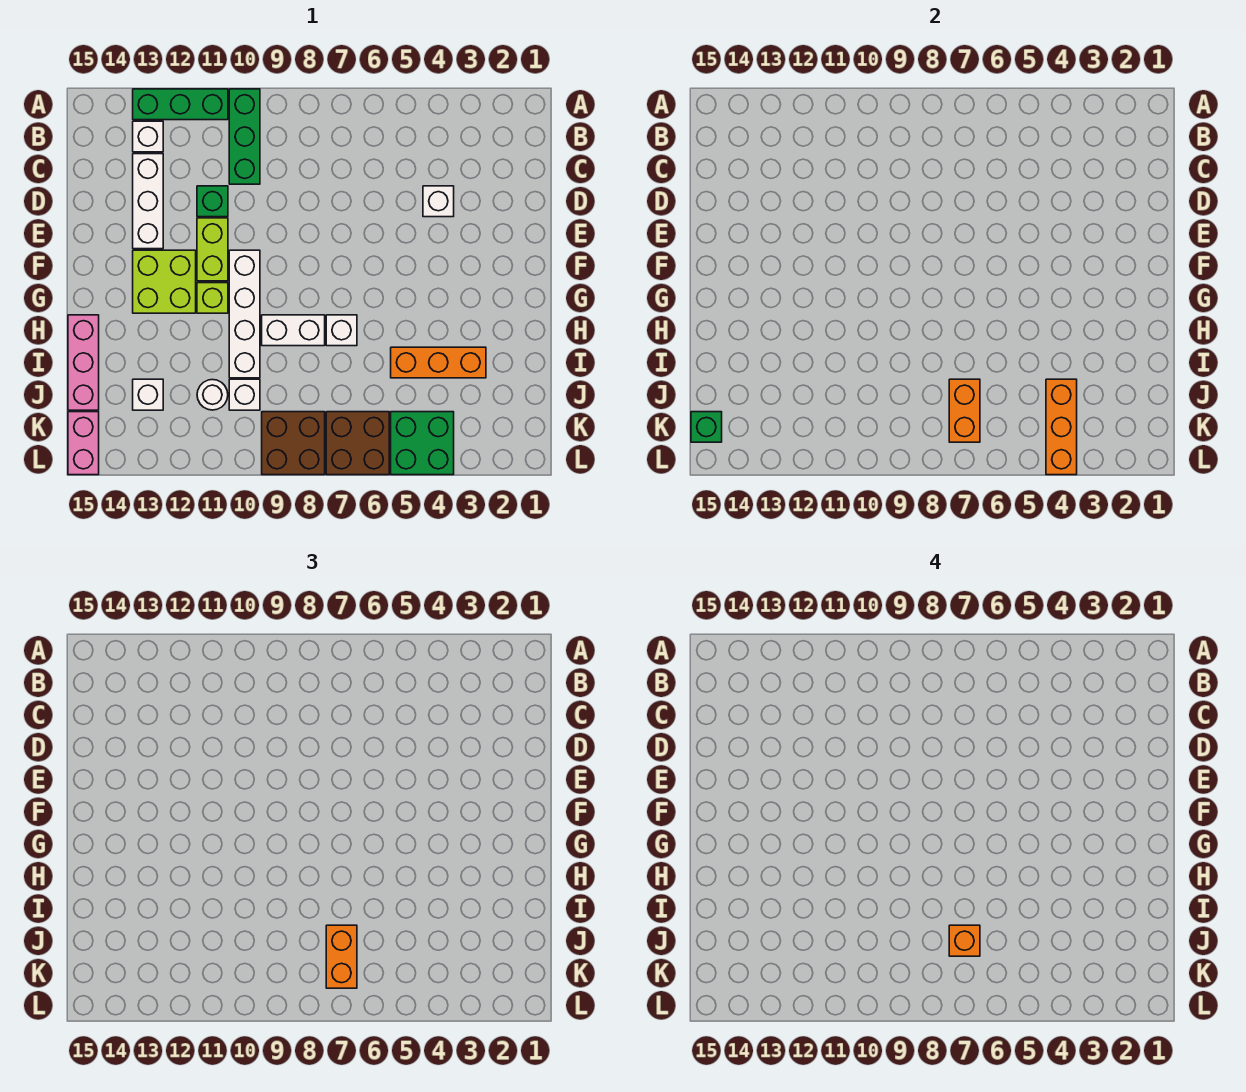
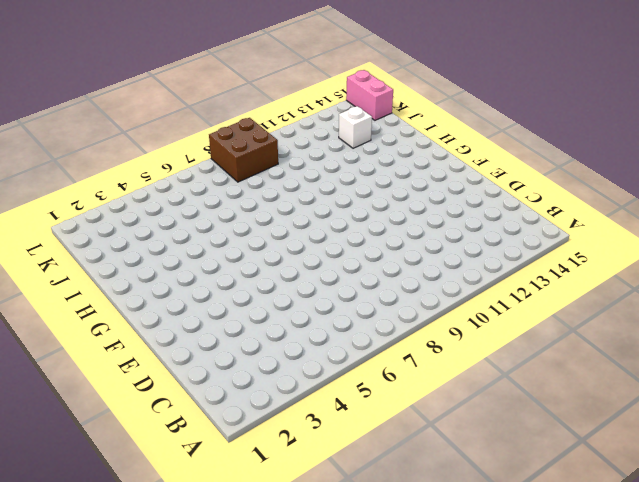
none -> green 1x3 brick [229,89,260,184]
none -> green 1x3 brick [133,89,228,120]
none -> white 1x1 brick [133,121,163,152]

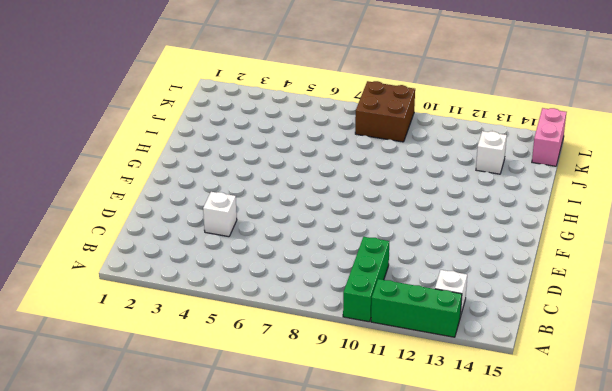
none -> white 1x3 brick [133,154,163,249]
none -> green 1x1 brick [197,186,228,217]
none -> lime 1x2 brick [197,218,228,281]

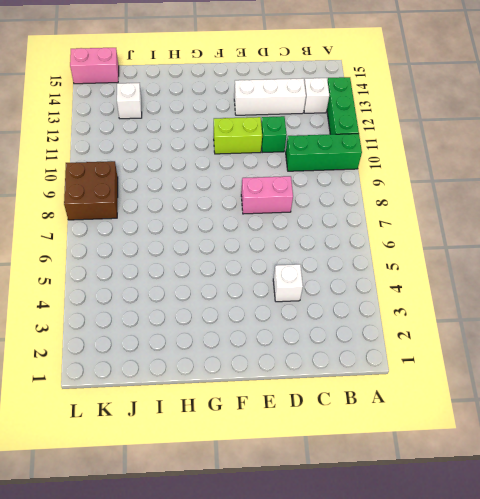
pink 1x2 brick [241,176,293,214] -> none
none -> white 1x4 brick [229,250,260,378]
none -> lime 2x2 brick [133,250,196,313]
none -> lime 1x1 brick [197,283,228,313]

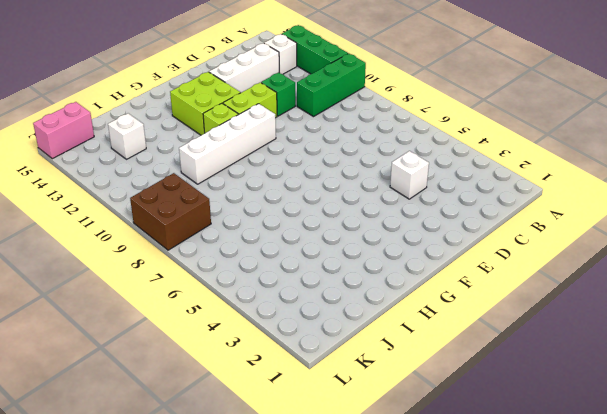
none -> white 1x1 brick [326,315,357,346]
none -> white 1x2 brick [262,315,325,346]
none -> pink 1x3 brick [68,315,99,410]

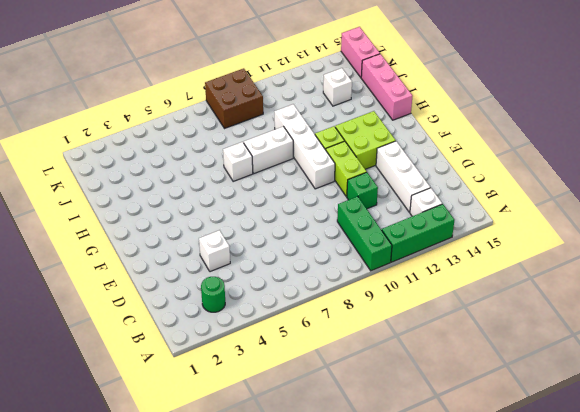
green 1x1 round brick [201,277,225,312] -> none
none -> orange 1x3 brick [391,347,486,378]
none -> white 1x1 brick [229,379,260,410]
none -> white 1x1 round brick [197,380,228,410]

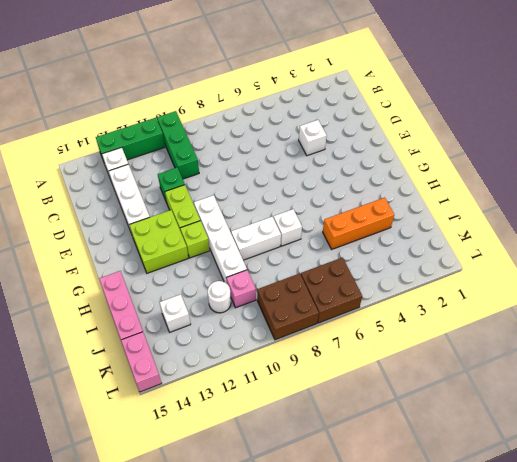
pink 1x1 brick [227,270,256,308] -> white 1x1 brick [229,379,260,410]
none -> green 2x2 brick [391,412,454,475]
none -> orange 1x3 brick [1046,379,1077,475]
none -> orange 1x2 brick [949,379,980,442]

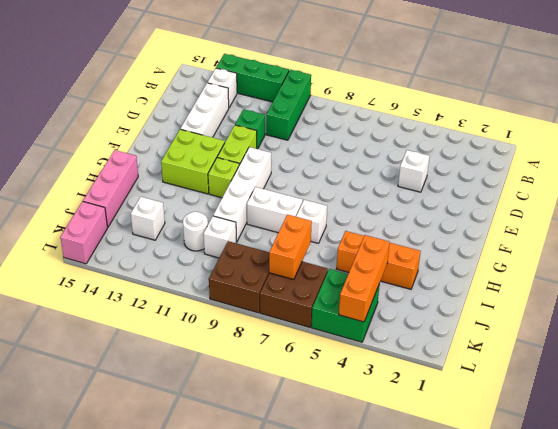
none -> green 1x1 brick [691,412,722,442]
none -> orange 1x2 brick [326,925,357,988]
none -> orange 1x1 brick [949,925,980,956]

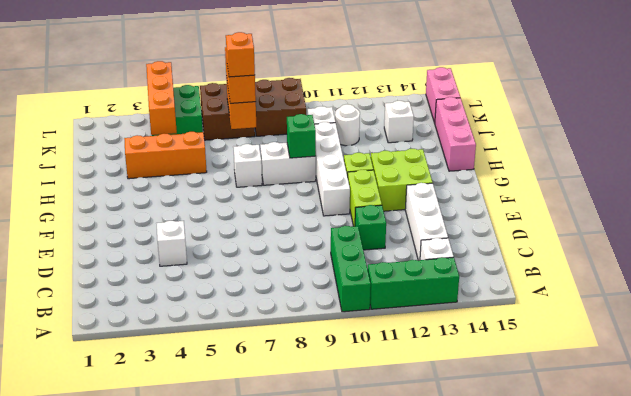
green 1x1 brick [287,114,316,158] -> green 1x1 brick moved to [691,412,722,442]

